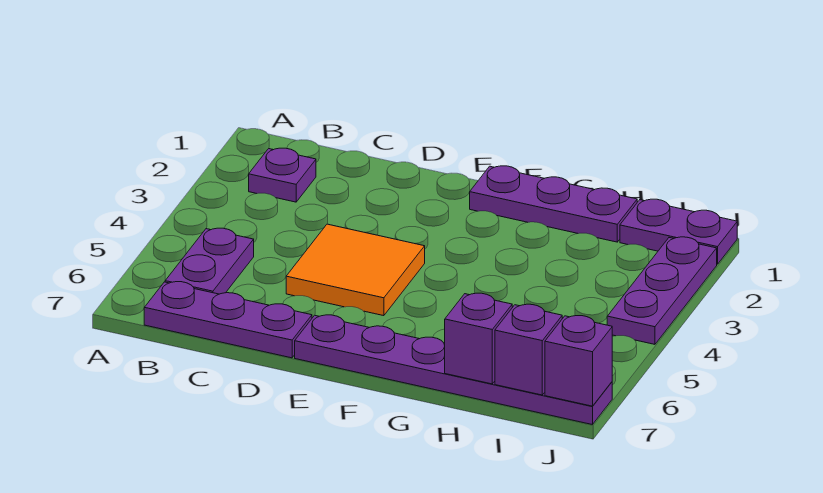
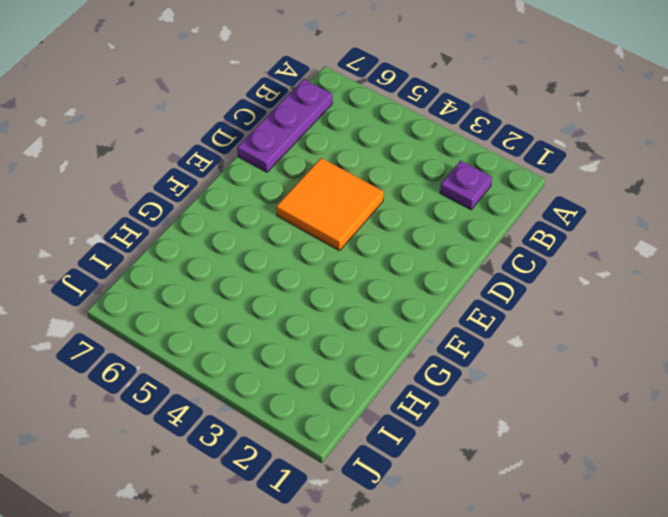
none -> purple 1x2 plate [165,228,254,294]
none -> purple 1x6 plate [295,315,612,425]

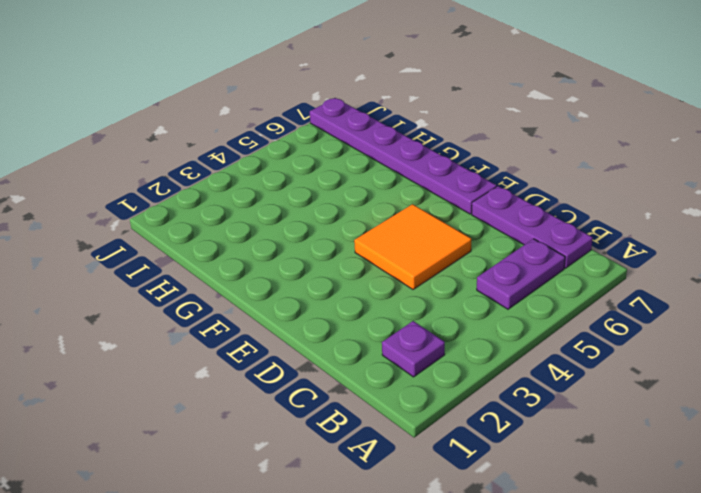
none -> purple 1x3 plate [470,166,637,242]
none -> purple 1x2 plate [620,199,737,264]

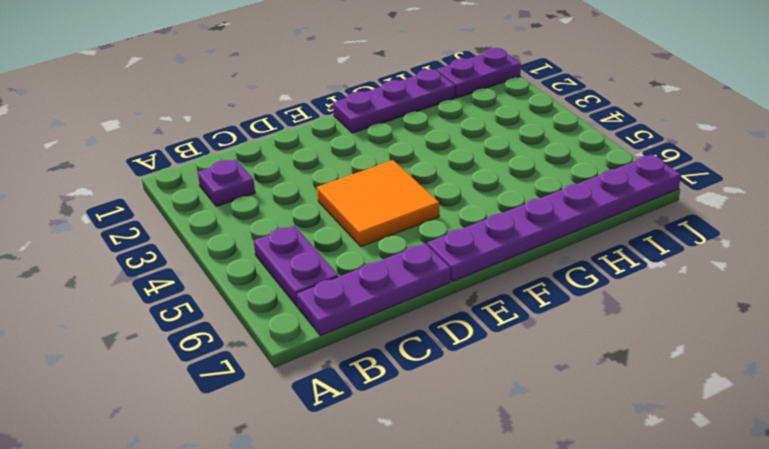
none -> purple 1x3 plate [607,237,717,344]
none -> purple 1x1 brick [444,293,512,384]

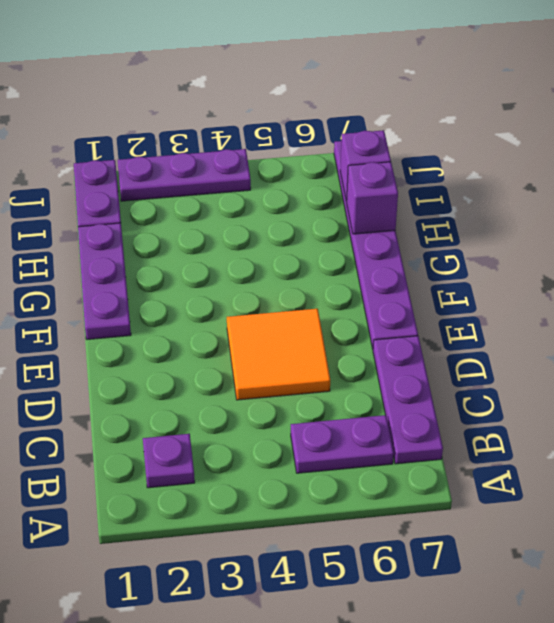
none -> purple 1x1 brick [545,316,612,406]

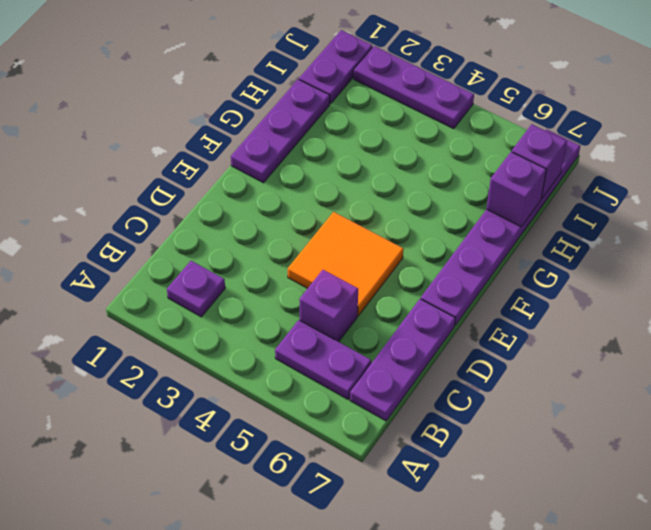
purple 1x1 brick [299,270,358,342] -> purple 1x1 brick moved to [545,316,612,406]

